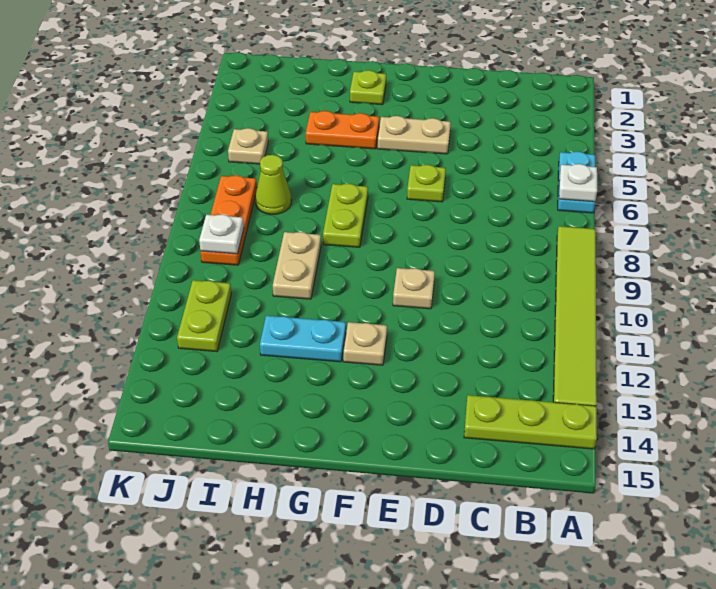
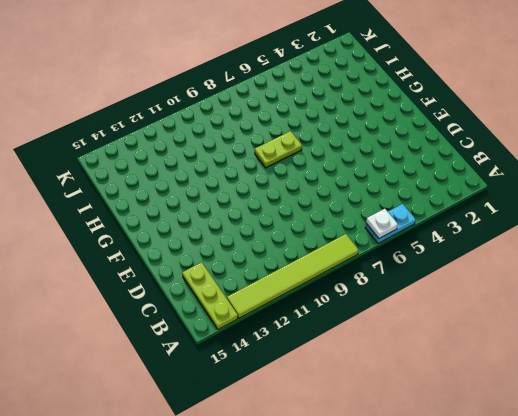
none -> tan 1x2 plate [377,116,451,154]
none -> lime 1x1 plate [407,165,446,202]
none -> tan 1x1 plate [393,268,435,309]

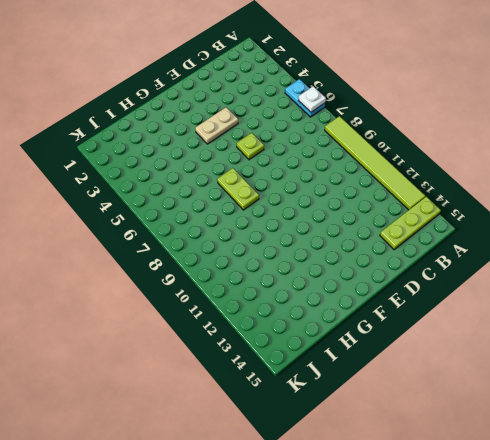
none -> tan 1x1 plate [393,268,435,309]
none -> tan 1x1 plate [343,322,387,365]
none -> lime 1x1 plate [350,70,386,105]

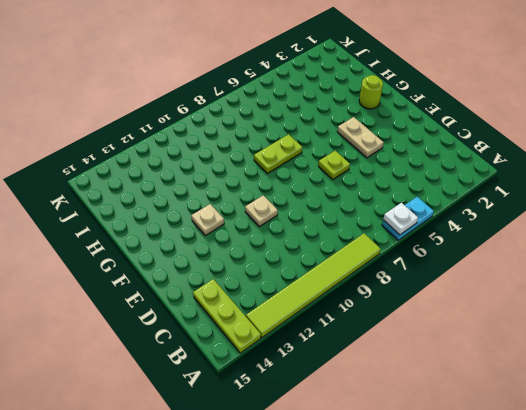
lime 1x1 round brick [359,75,383,109] -> lime 1x1 plate [350,70,386,105]
none -> orange 1x2 plate [306,111,379,149]
none -> cyan 1x2 plate [260,316,346,362]
none -> tan 1x2 plate [273,232,321,299]

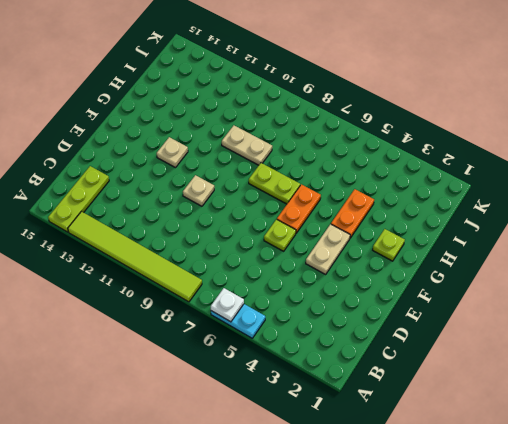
orange 1x2 plate [277,184,321,233] -> none
none -> cyan 1x2 plate [260,316,346,362]
none -> lime 1x1 cone [256,155,291,214]
none -> tan 1x1 plate [228,128,268,164]

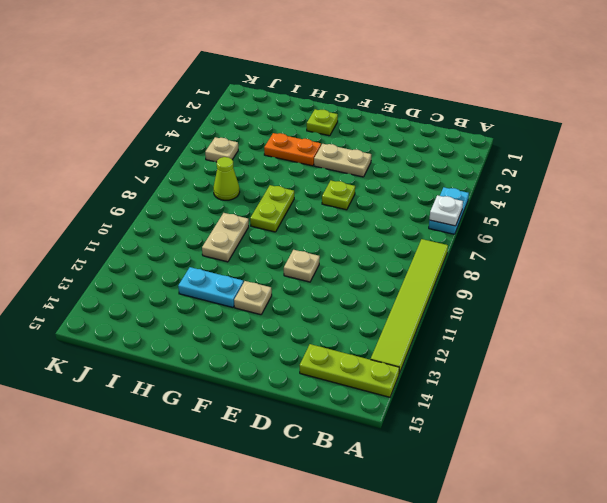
none -> orange 1x3 plate [201,175,257,265]
none -> lime 1x2 plate [177,280,231,352]
none -> white 1x1 plate [199,214,244,254]

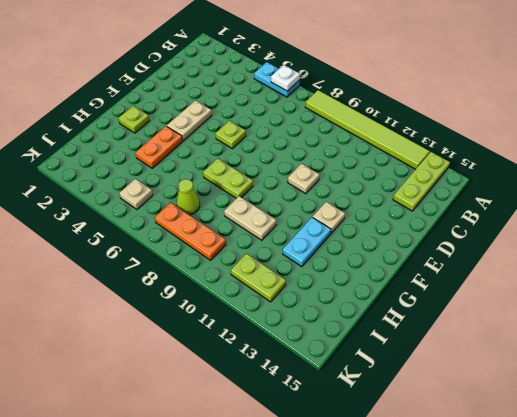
none -> white 1x1 plate [199,214,244,254]

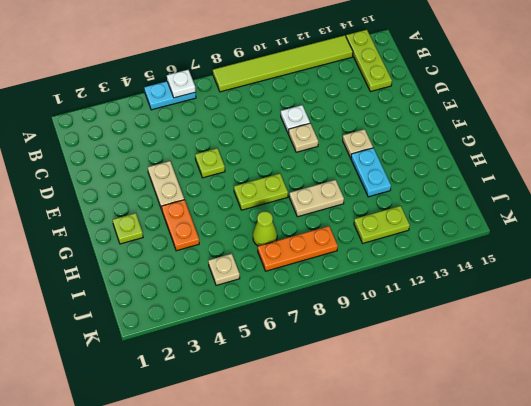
white 1x1 plate [281,105,310,134] -> white 1x1 plate moved to [199,214,244,254]

